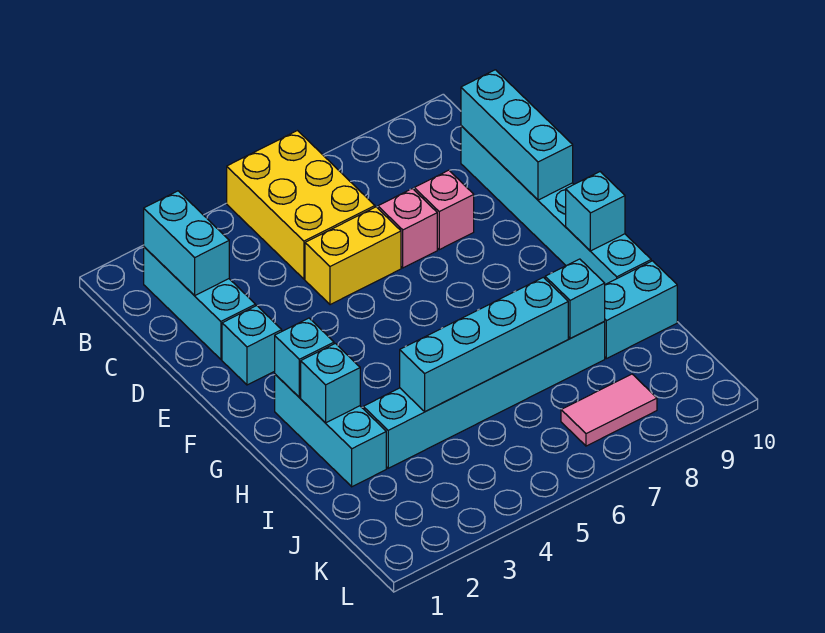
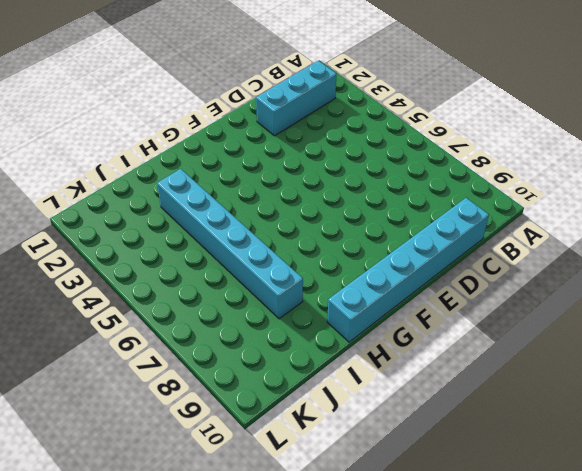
none -> yellow 2x3 brick [227,131,375,279]
none -> yellow 1x2 brick [305,207,401,305]
none -> pink 1x1 brick [378,189,437,268]

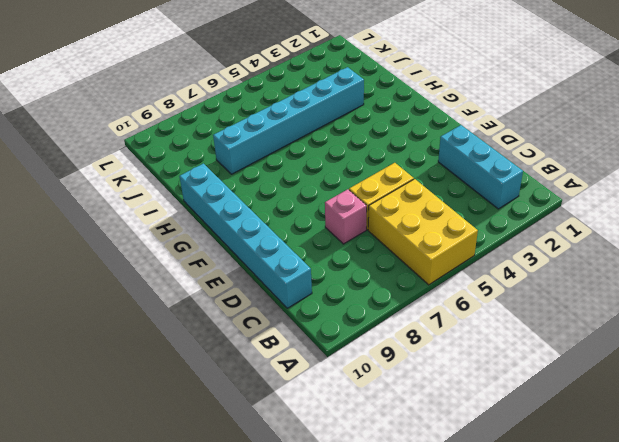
none -> pink 1x1 brick [414,170,474,250]
none -> cyan 1x1 brick [222,306,282,385]
none -> cyan 1x3 brick [275,374,386,487]

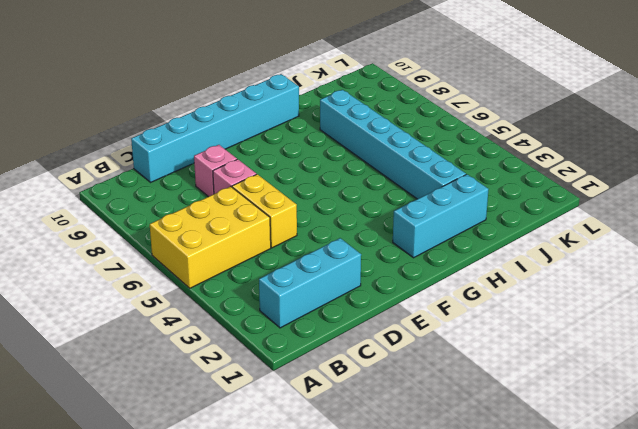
none -> cyan 1x1 brick [222,306,282,385]
none -> cyan 1x2 brick [605,261,677,359]
none -> pink 1x2 tile [561,374,657,446]

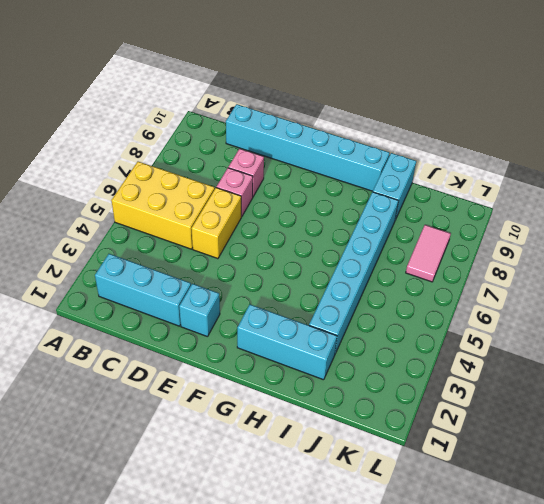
none -> cyan 1x2 brick [144,191,229,296]
none -> cyan 1x3 brick [461,70,573,200]
none -> cyan 1x1 brick [275,318,334,397]

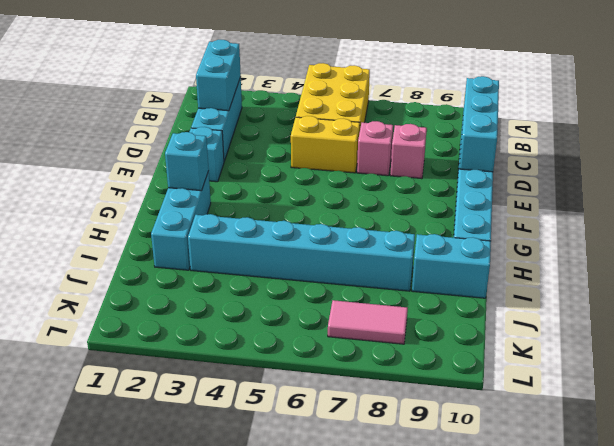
none -> cyan 1x1 brick [566,172,625,251]
none -> cyan 1x1 brick [301,343,360,423]
none -> cyan 1x4 brick [400,277,568,412]

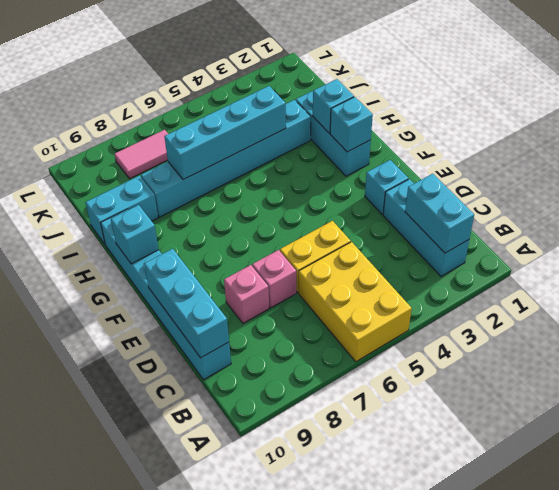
none -> cyan 1x1 brick [545,259,605,339]

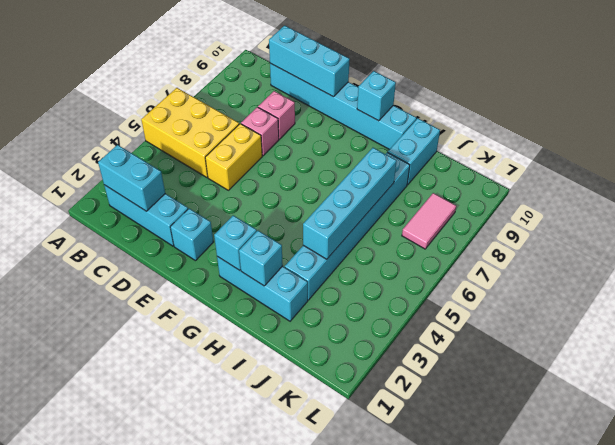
none -> cyan 1x1 brick [545,259,605,339]

